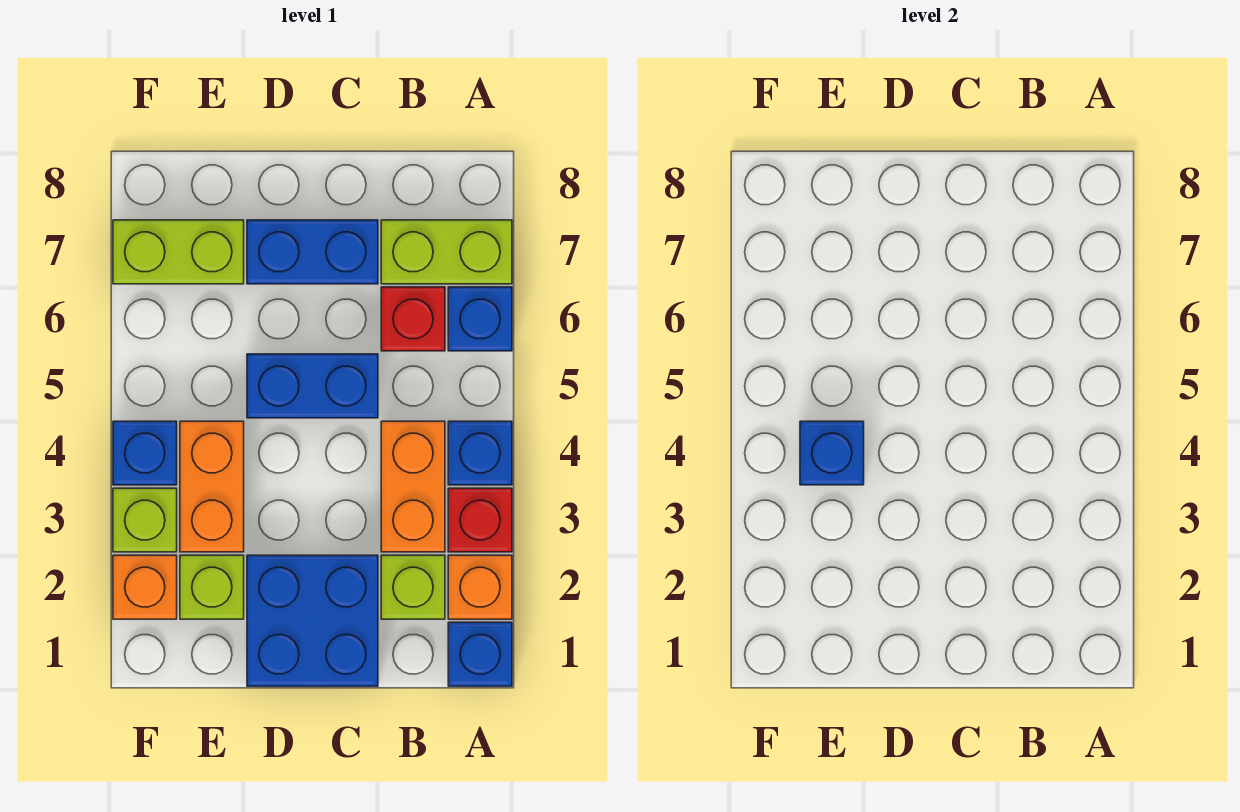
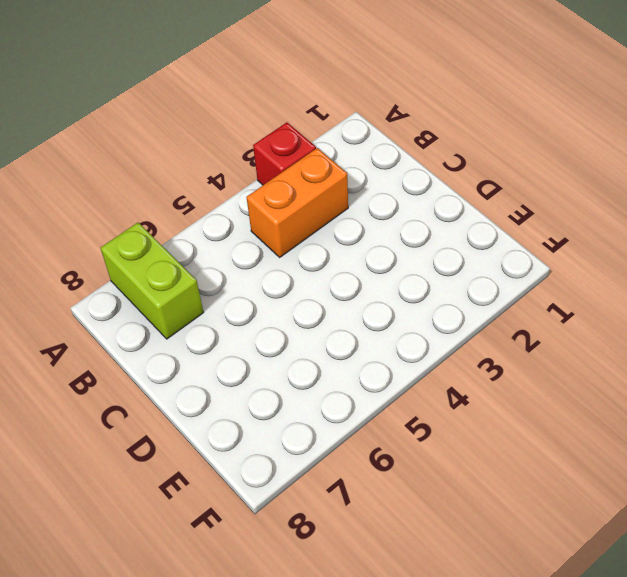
none -> blue 1x1 brick [448,622,512,686]
none -> orange 1x1 brick [448,555,512,619]
none -> blue 1x1 brick [448,421,512,485]

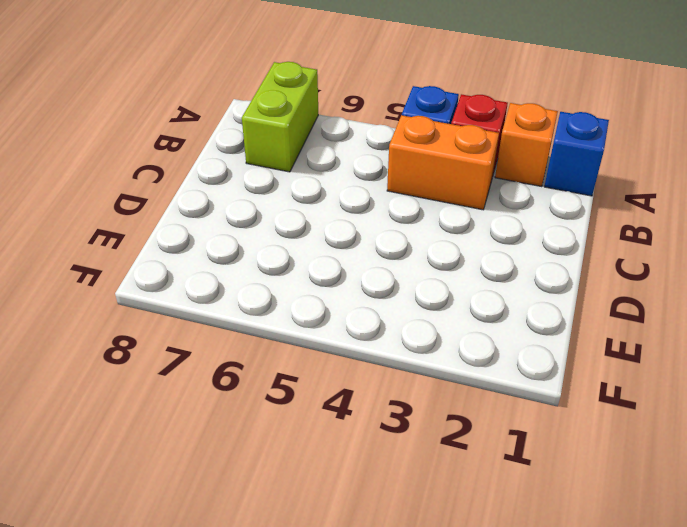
none -> blue 1x1 brick [448,287,512,351]
none -> lime 1x1 brick [381,555,445,619]
none -> red 1x1 brick [381,287,445,351]

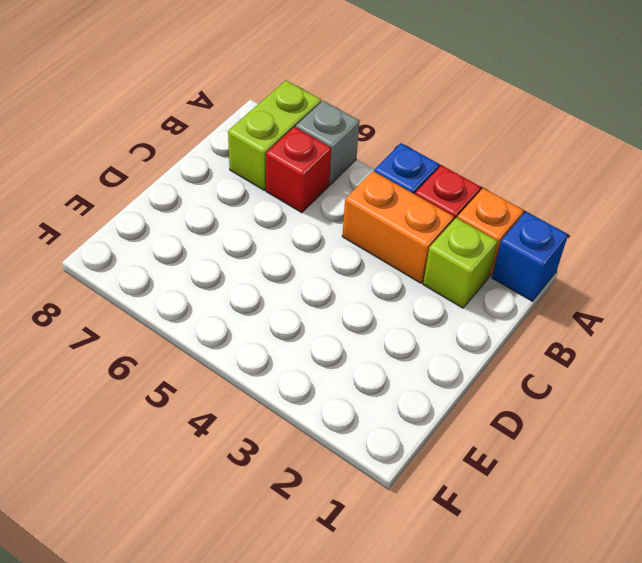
grey 1x1 brick [296,101,360,185] -> blue 1x1 brick [448,287,512,351]
none -> blue 2x2 brick [247,555,378,686]
none -> blue 1x2 brick [247,354,378,418]
none -> blue 1x2 brick [247,220,378,284]

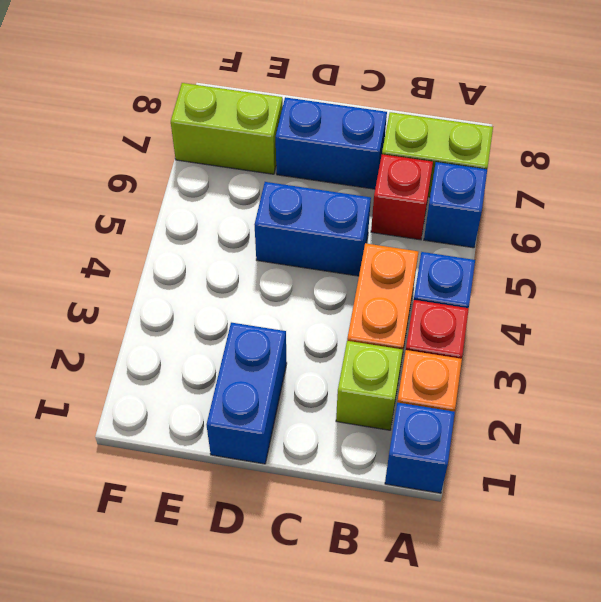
blue 1x2 brick [207,323,287,464] -> blue 2x2 brick [247,555,378,686]
none -> lime 1x1 brick [180,555,244,619]
none -> orange 1x2 brick [180,421,244,552]
none -> orange 1x1 brick [113,555,177,619]

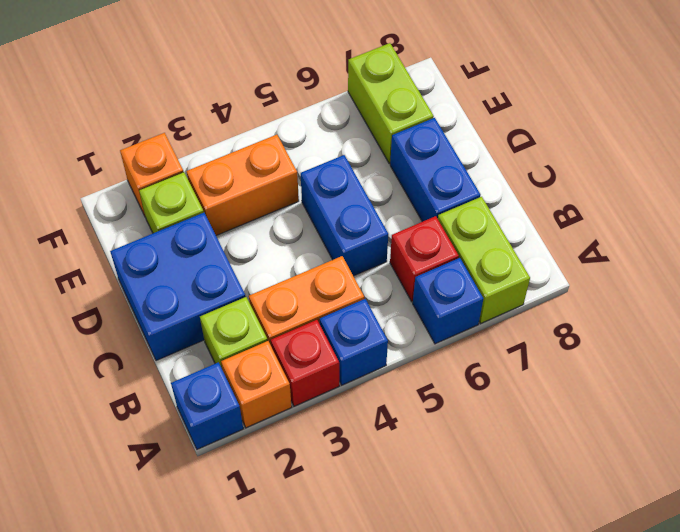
none -> lime 1x1 brick [113,488,177,552]
none -> blue 1x1 brick [113,421,177,485]
none -> blue 1x1 brick [800,421,864,485]

